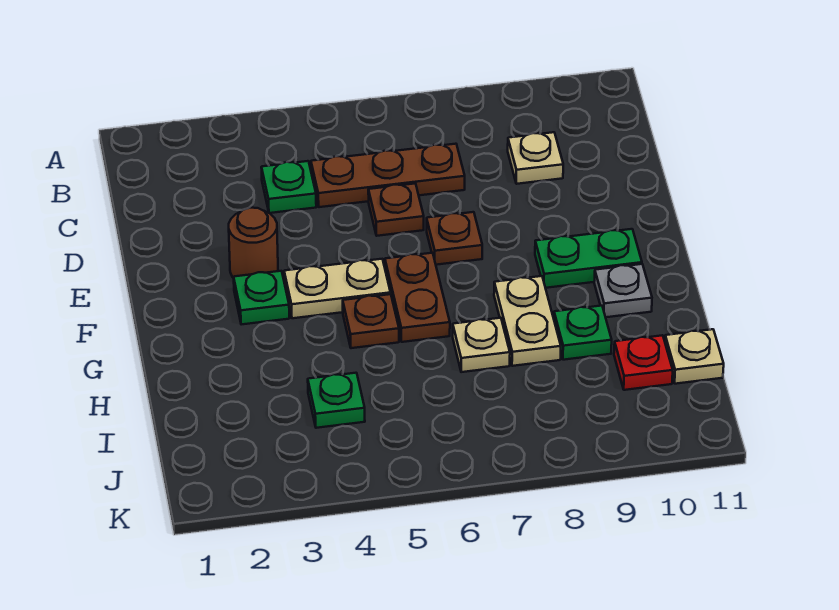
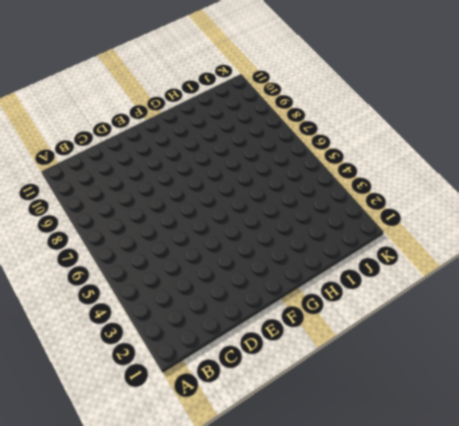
none -> green 1x1 plate [261,161,316,213]
none -> brown 1x3 plate [311,144,465,207]
none -> tan 1x1 plate [508,132,563,184]

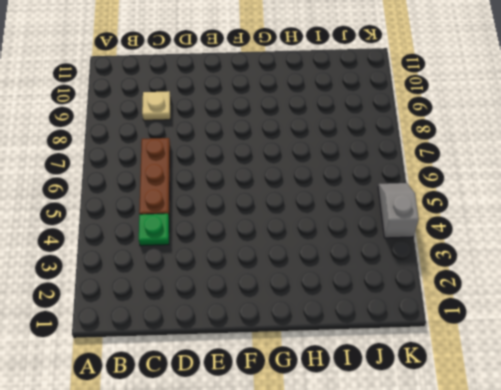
grey 1x2 slope [378,183,419,238] -> none
none -> brown 1x1 plate [368,184,424,236]
none -> brown 1x1 round brick [229,208,278,278]
none -> brown 1x1 plate [427,212,482,265]

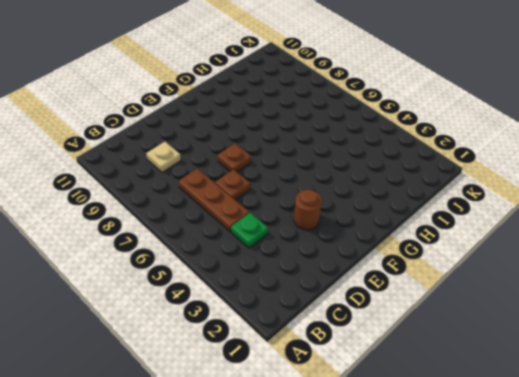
none -> green 1x1 plate [234,271,289,325]
none -> tan 1x2 plate [284,259,391,318]
none -> brown 1x2 plate [385,253,450,342]

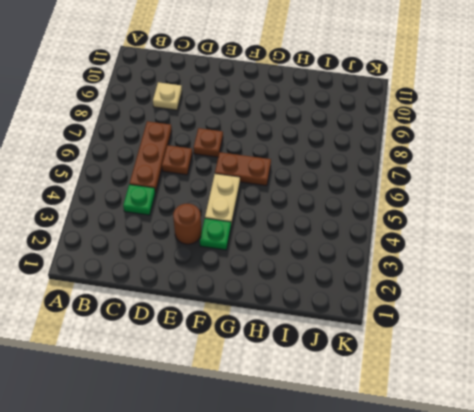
none -> green 1x2 plate [535,229,642,288]
none -> brown 1x1 plate [343,294,399,348]
none -> tan 1x2 plate [494,276,561,366]

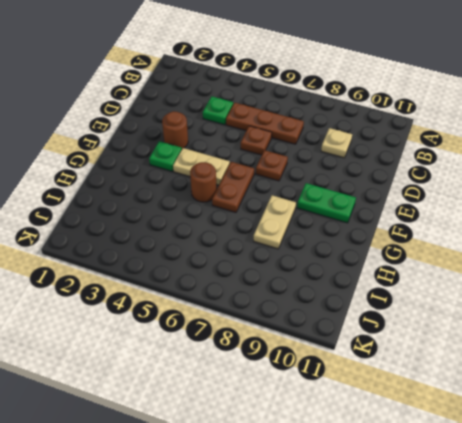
brown 1x1 round brick [190,162,217,202] -> brown 1x1 plate [343,294,399,348]
none -> grey 1x1 plate [594,264,652,317]
none -> tan 1x1 plate [453,318,510,372]
none -> green 1x1 plate [554,306,612,360]

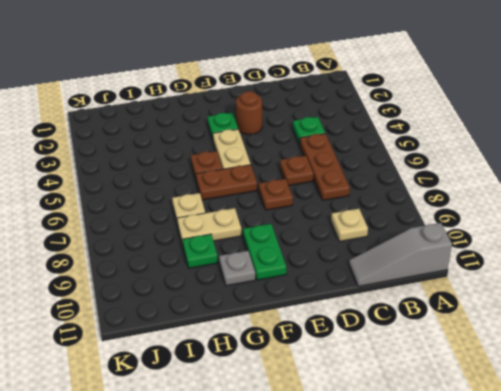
grey 1x3 slope [349,223,452,286] -> none
none -> green 1x1 plate [308,373,365,428]
none -> red 1x1 plate [614,335,673,390]
none -> tan 1x1 plate [665,329,724,384]

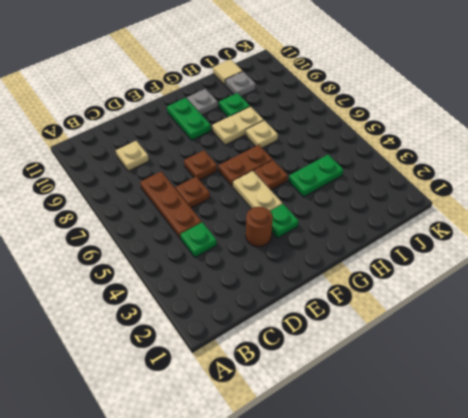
green 1x2 plate [289,155,343,197] -> green 1x1 plate [308,373,365,428]
grey 1x1 plate [225,72,256,97] -> red 1x1 plate [614,335,673,390]
tan 1x1 tile [213,59,243,85] -> tan 1x1 plate [665,329,724,384]

